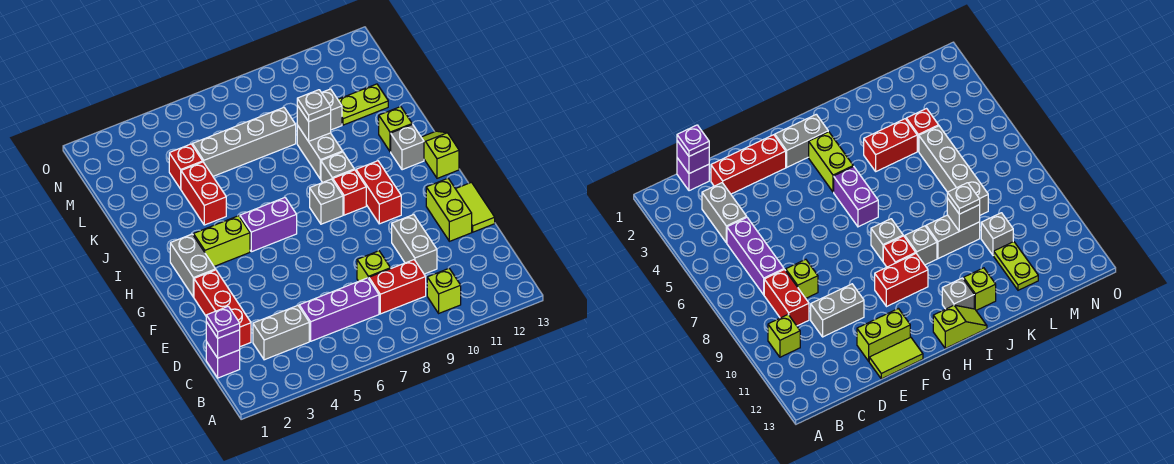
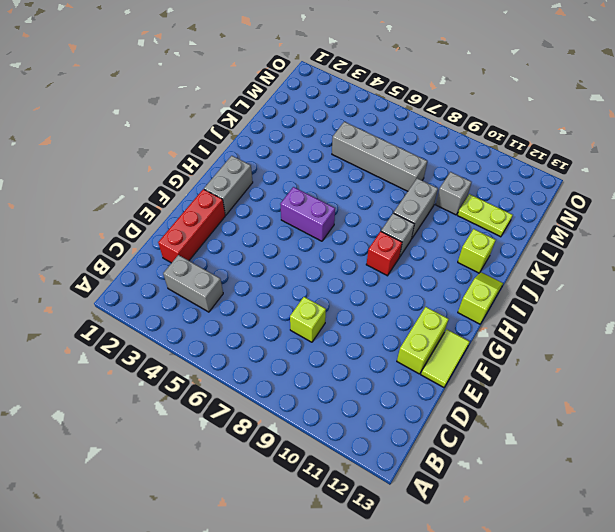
none -> lime 1x1 brick [427,268,461,313]
none -> purple 1x1 brick [206,342,240,378]
none -> purple 1x3 brick [299,278,379,341]
none -> red 1x2 brick [369,260,426,314]

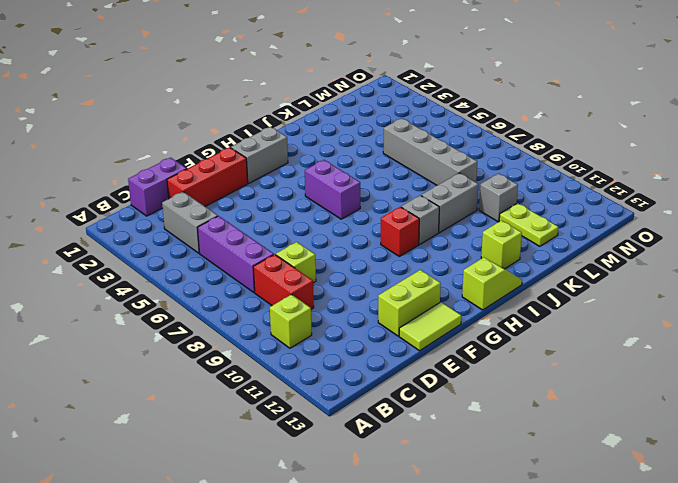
purple 1x2 brick [128,158,187,216] -> purple 1x1 brick [206,342,240,378]
none -> grey 1x2 brick [392,215,437,274]
none -> red 1x2 brick [356,161,401,224]
none -> lime 1x2 brick [193,216,250,266]
none -> grey 1x1 brick [310,179,343,224]

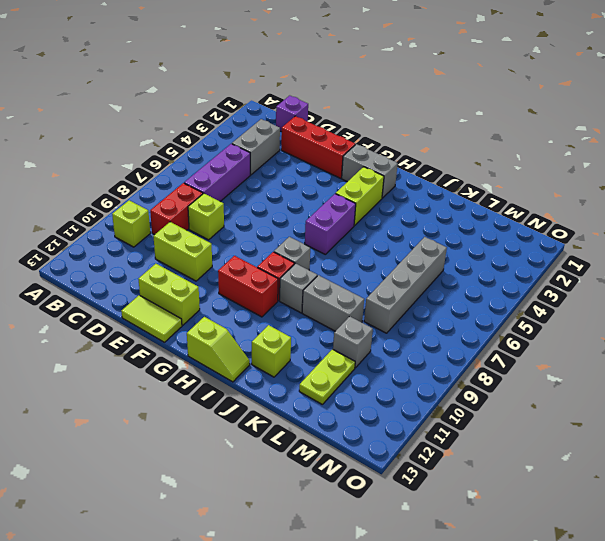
lime 1x2 brick [153,222,212,281] -> grey 1x2 brick [392,215,437,274]
none -> grey 1x1 brick [391,124,424,170]
none -> red 1x2 brick [181,162,226,225]
none -> red 1x1 brick [169,144,203,189]
none -> purple 1x1 brick [206,322,240,358]

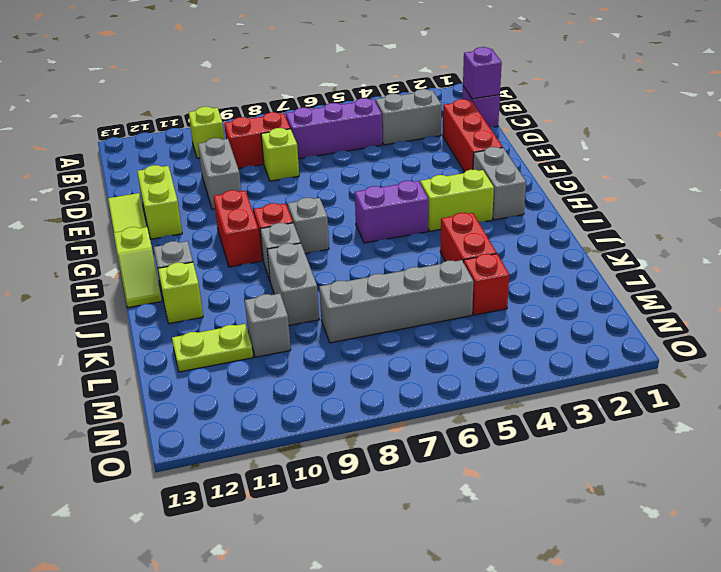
none -> grey 1x1 brick [297,105,331,141]
none -> purple 1x1 plate [206,306,240,338]
none -> grey 1x1 plate [297,90,331,122]

